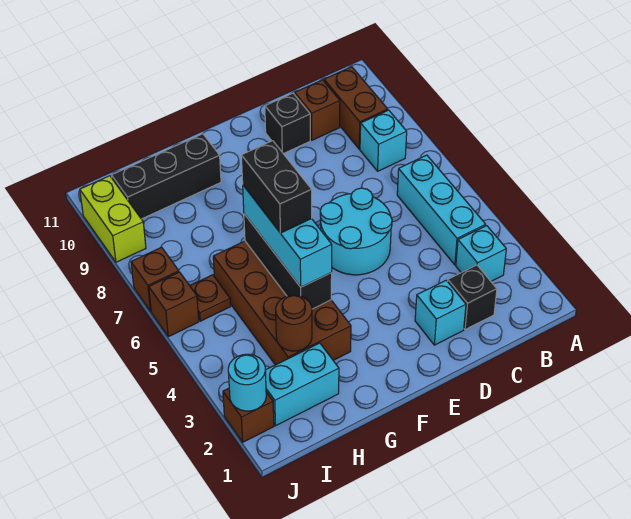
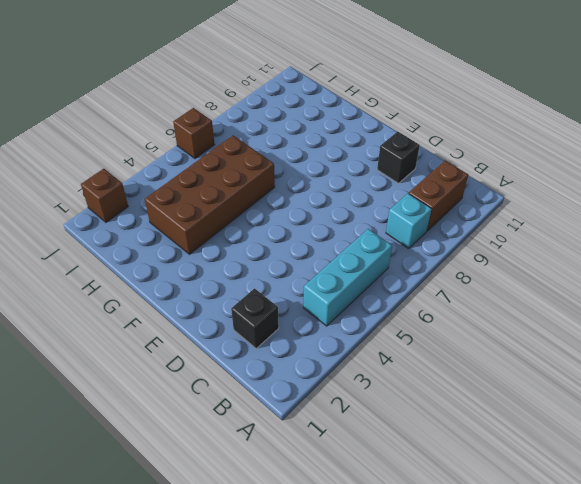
none -> cyan 1x1 brick [456,226,506,281]
none -> brown 1x1 brick [295,80,340,140]
none -> cyan 1x1 brick [415,280,466,345]

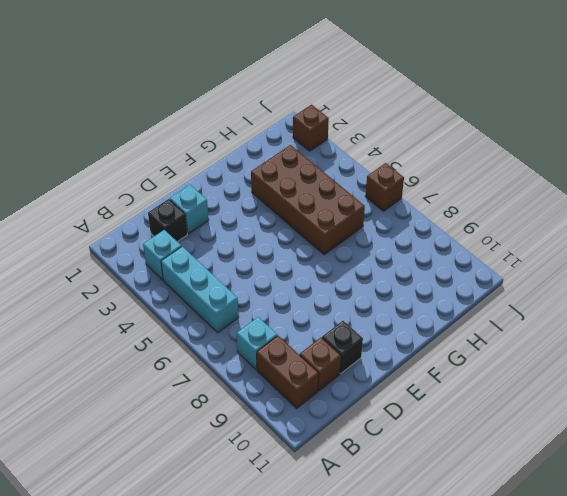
none -> cyan 2x2 round brick [320,188,392,275]
none -> black 1x3 brick [112,134,221,219]
none -> cyan 1x2 brick [265,343,339,426]

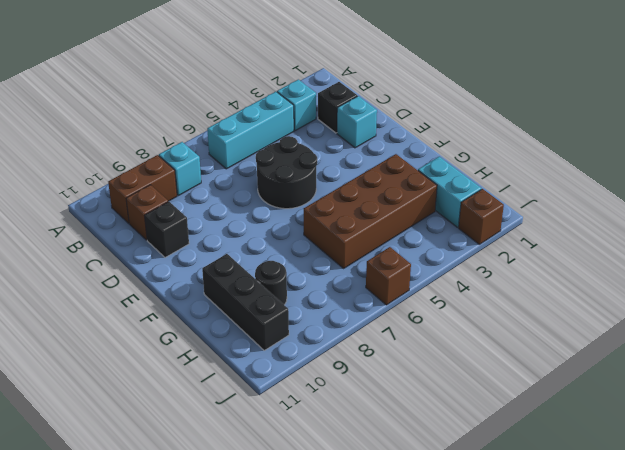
black 2x2 round brick [256,136,317,209] -> cyan 2x2 round brick [320,188,392,275]
black 1x1 round brick [255,261,287,305] -> none
none -> brown 1x1 plate [190,275,231,321]
none -> brown 1x1 brick [131,247,179,311]
none -> lime 1x2 brick [80,176,146,262]

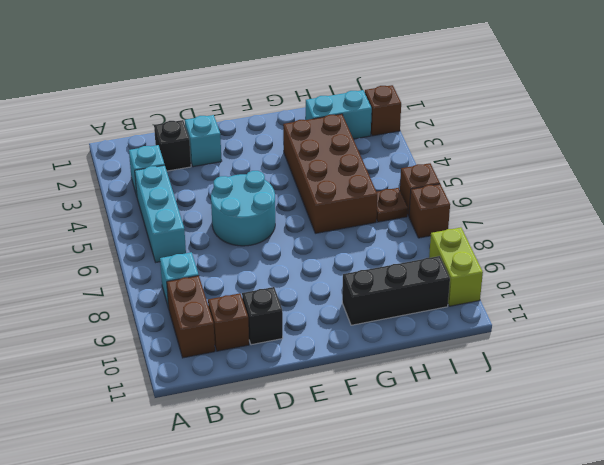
none -> black 1x3 brick [244,214,332,309]
none -> brown 1x1 round brick [276,295,312,351]
none -> cyan 1x1 round brick [228,354,266,411]

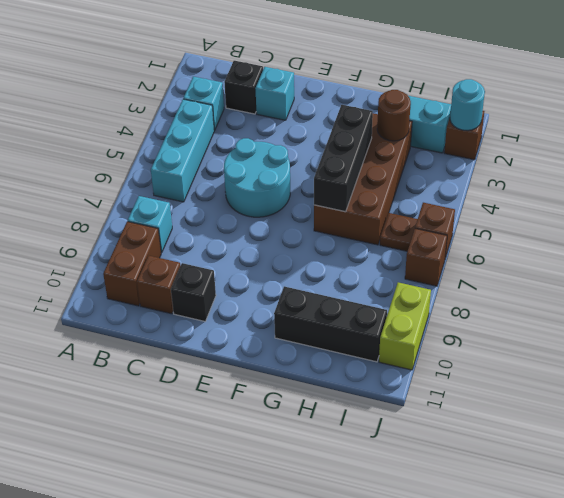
none -> cyan 1x3 brick [243,185,332,287]
none -> black 1x2 brick [241,141,312,233]

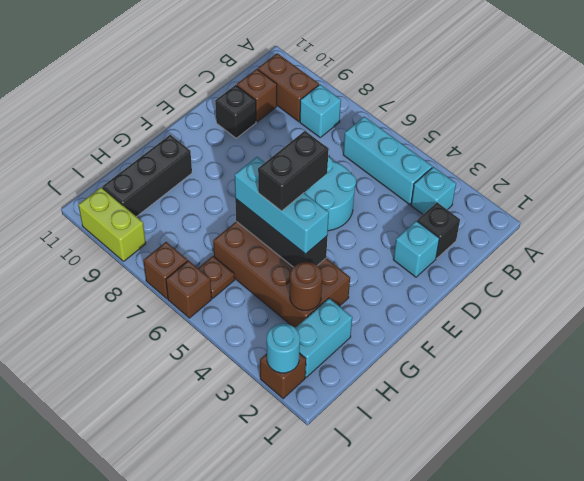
black 1x2 brick [258,131,329,211] -> black 1x2 brick turned to [241,141,312,233]

